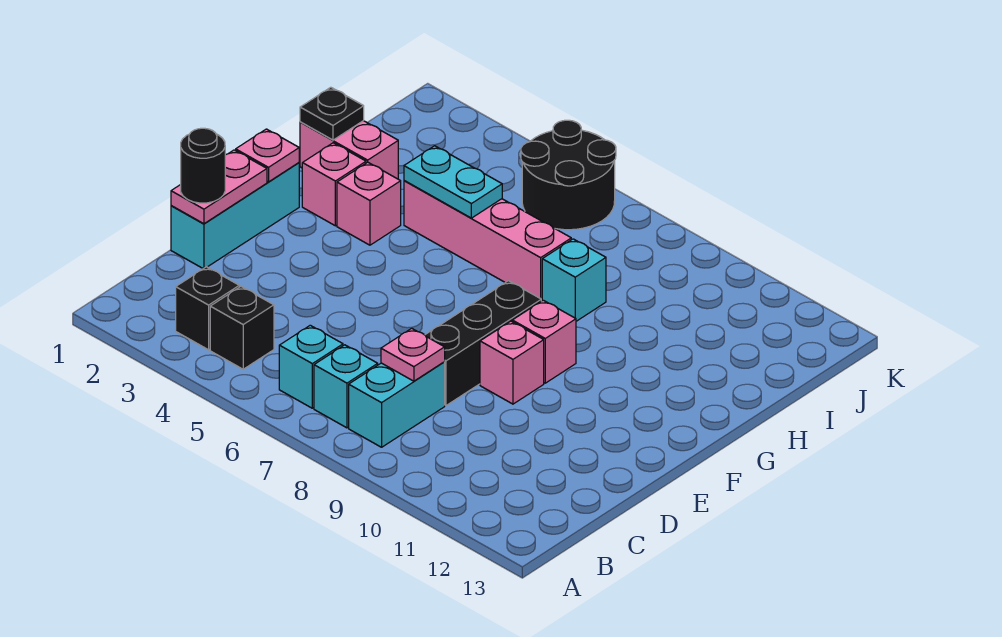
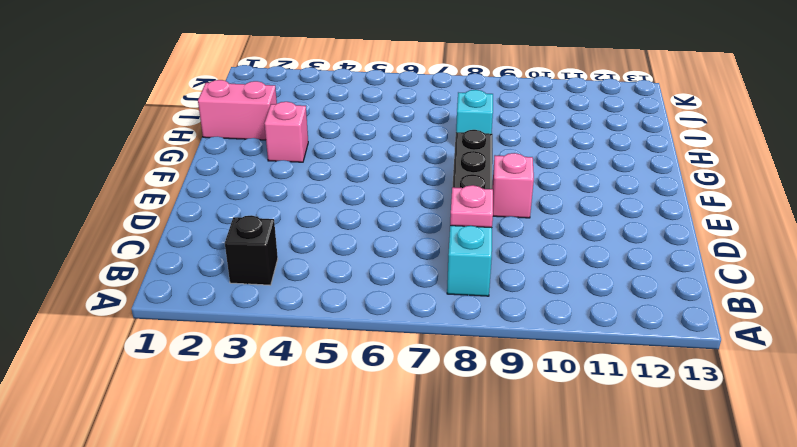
none -> black 1x1 brick [210,287,274,369]
none -> cyan 1x1 brick [279,325,343,408]
none -> cyan 1x1 brick [314,345,378,428]

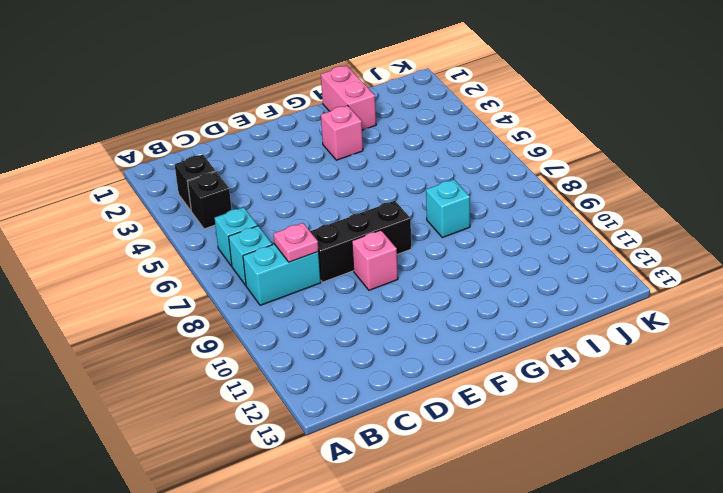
none -> cyan 1x3 brick [171,163,299,269]
none -> pink 1x1 brick [512,300,576,383]
none -> pink 1x1 brick [302,143,366,226]

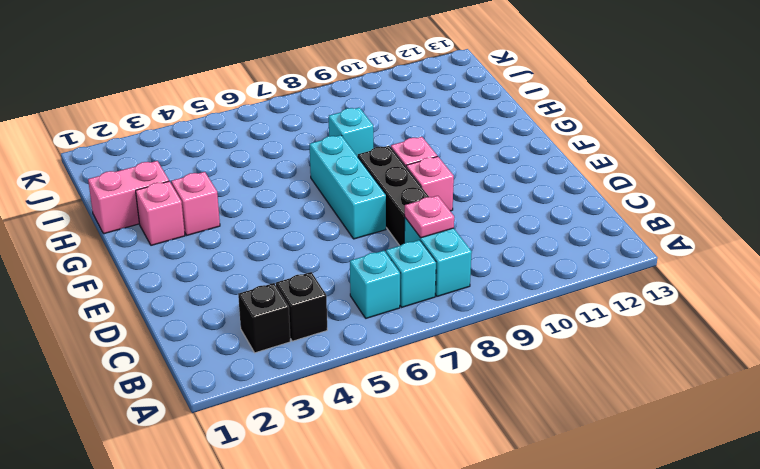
cyan 1x3 brick [310,135,386,239] -> cyan 1x3 brick moved to [171,163,299,269]
none -> pink 1x4 brick [404,181,571,301]
none -> black 2x2 round brick [521,120,616,230]
none -> pink 1x2 plate [171,150,267,224]

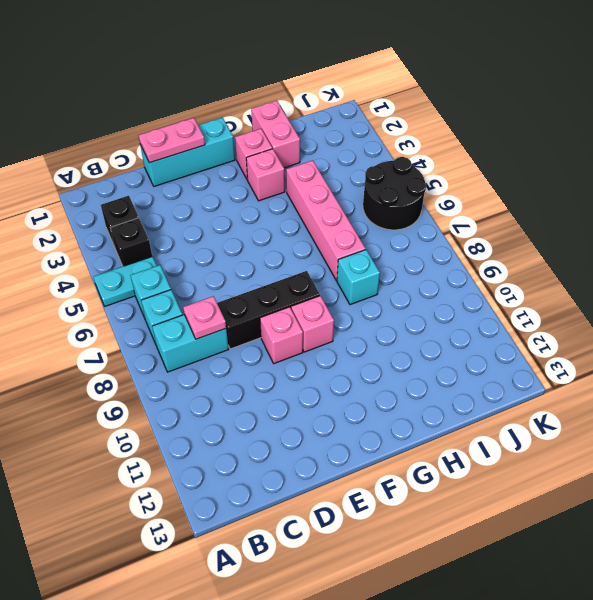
cyan 1x2 plate [93,256,157,306] -> cyan 1x2 plate turned to [404,146,502,218]
none -> pink 1x1 plate [236,129,299,182]
none -> black 1x1 plate [300,87,364,140]
none -> black 1x1 round brick [181,128,225,203]

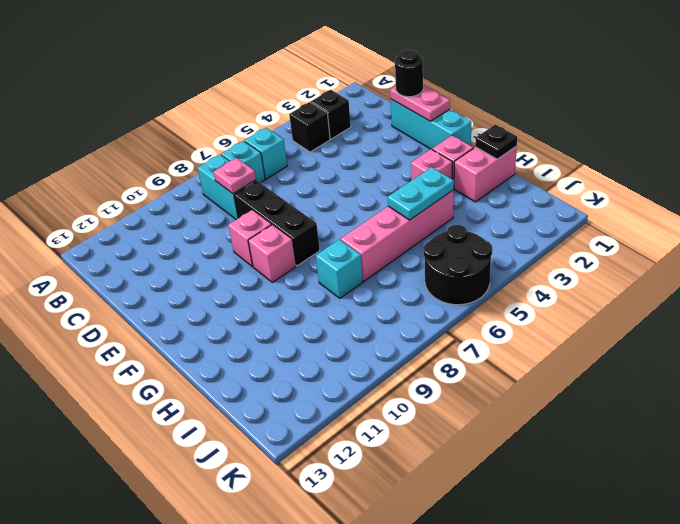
none -> pink 1x1 plate [236,129,299,182]

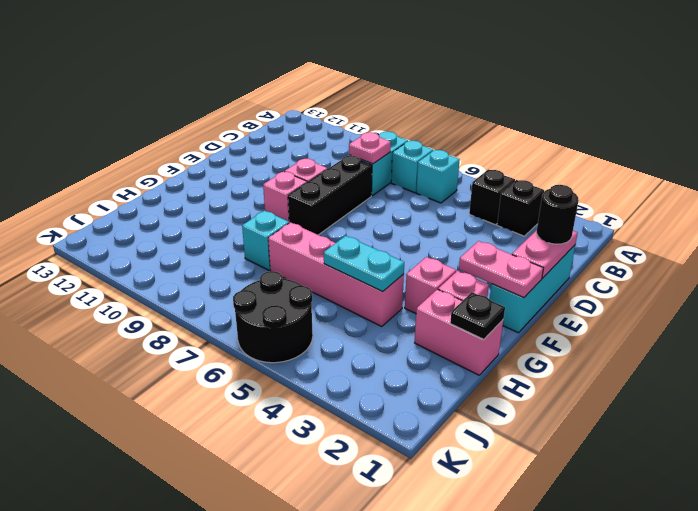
pink 1x2 plate [459,241,543,298] -> pink 1x1 plate [236,129,299,182]

